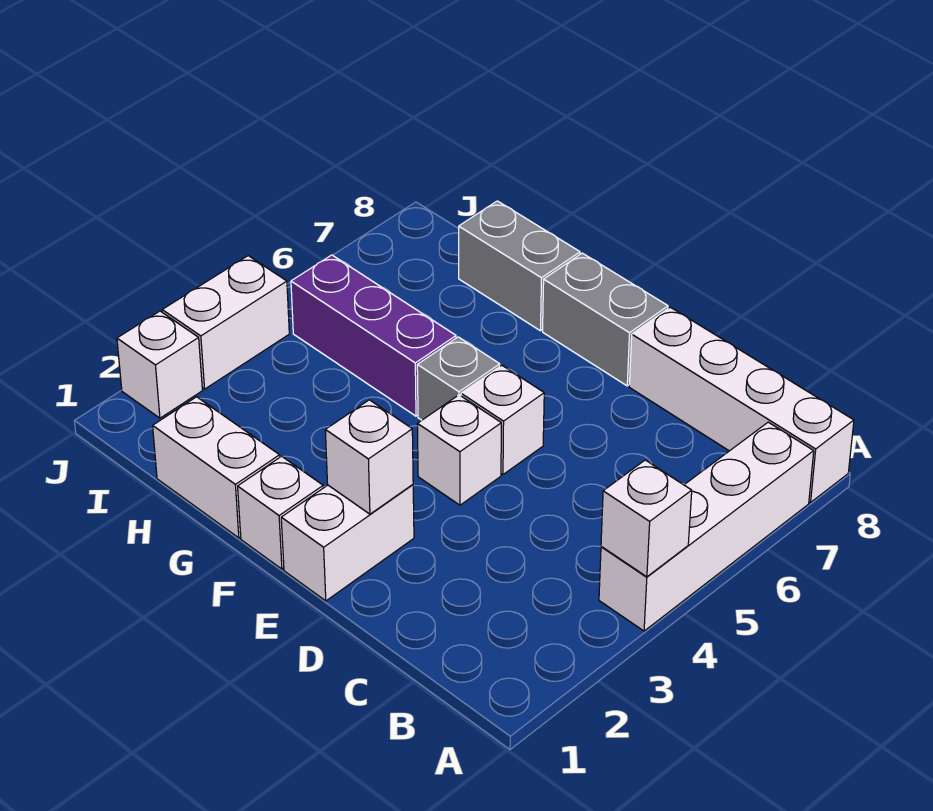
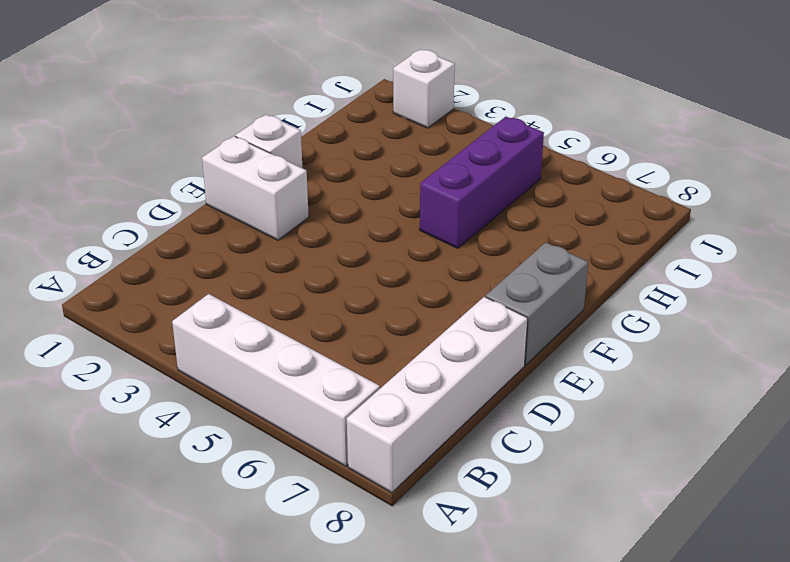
none -> white 1x1 brick [417,395,501,505]
none -> white 1x1 brick [461,365,544,474]
none -> grey 1x1 brick [417,337,500,420]

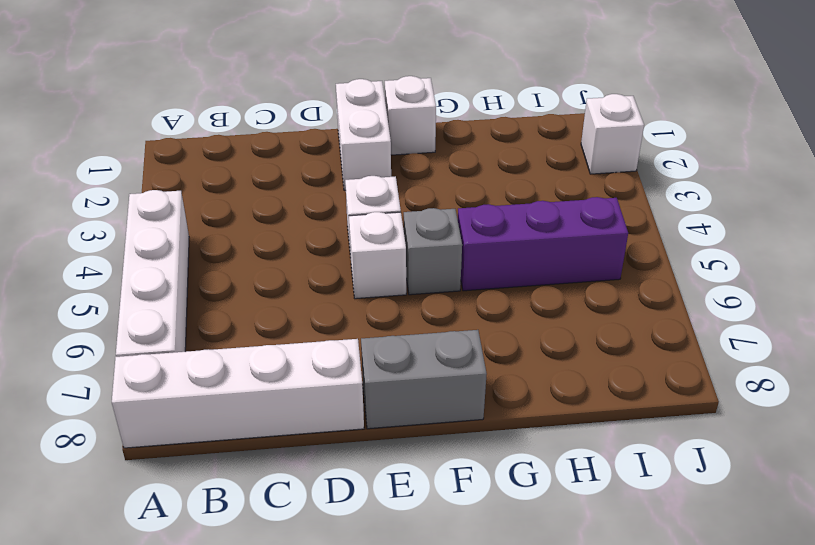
none -> white 1x2 brick [153,397,280,538]
none -> grey 1x2 brick [459,201,580,331]
none -> white 1x2 brick [162,256,289,389]

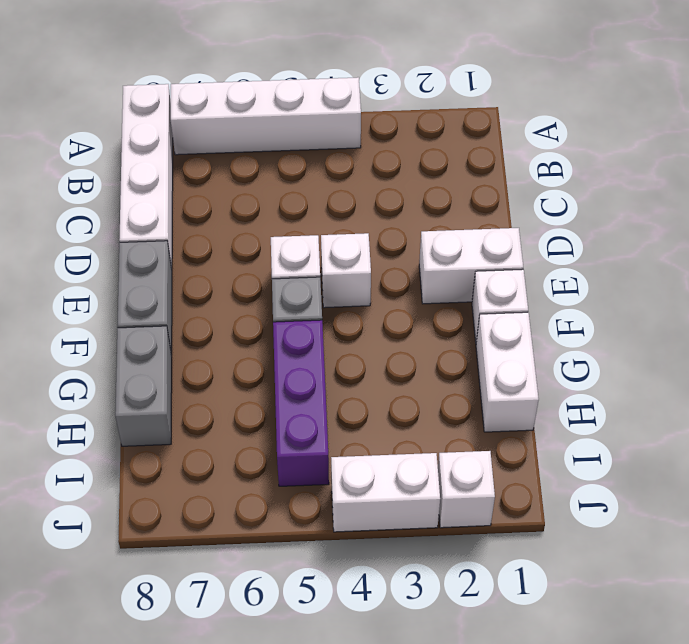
none -> white 1x1 brick [601,460,692,577]
none -> white 1x1 brick [325,400,413,514]

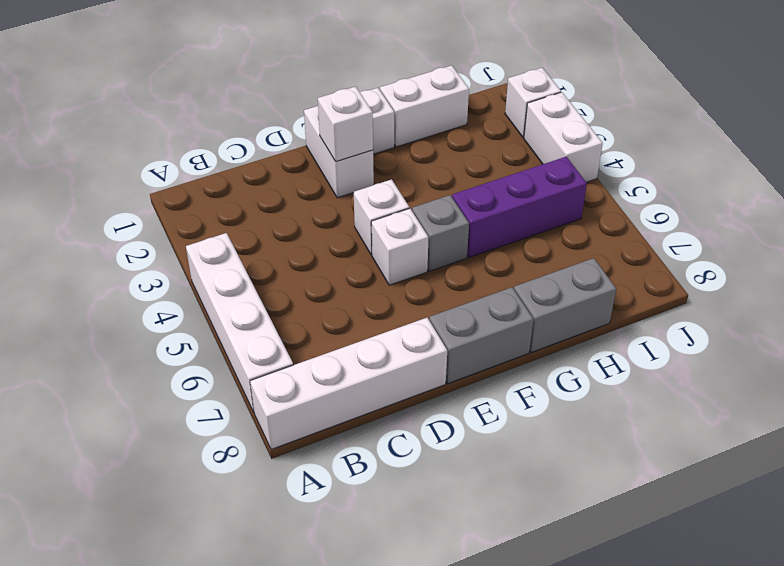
none -> white 1x1 brick [601,460,692,577]

